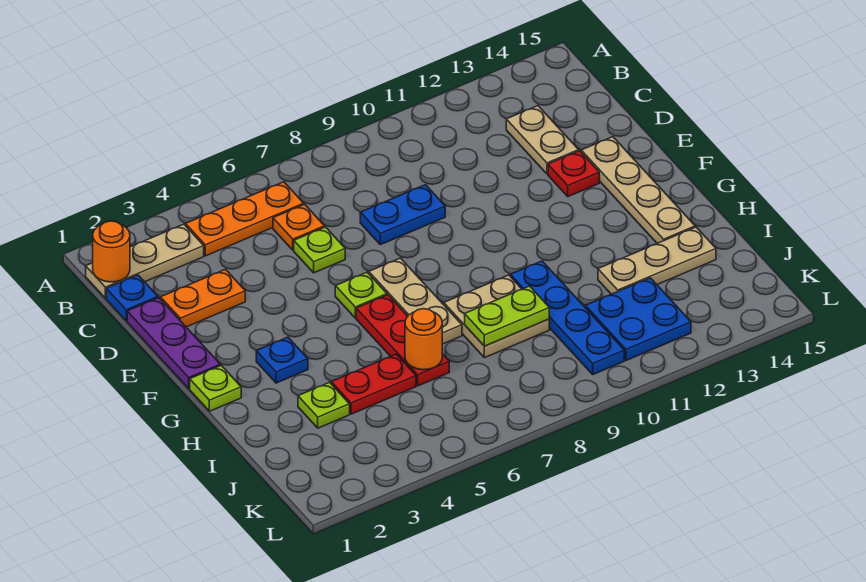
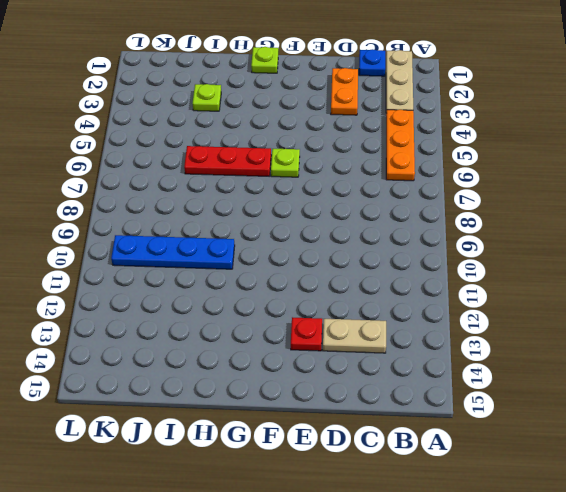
none -> orange 1x1 plate [273,204,325,250]
none -> purple 1x3 plate [127,298,220,389]
none -> lime 1x1 plate [294,227,345,273]

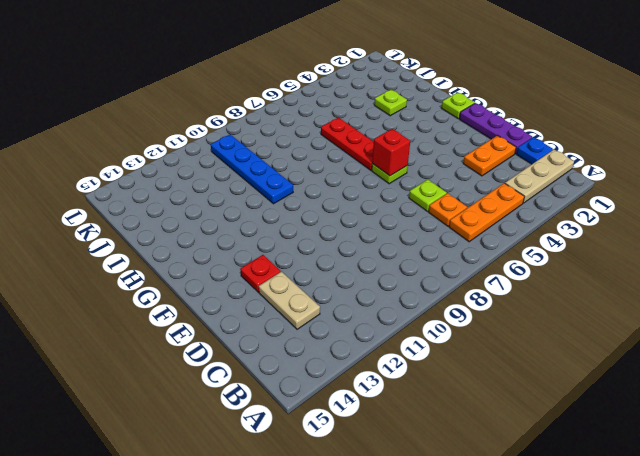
red 1x1 brick [372,129,410,176] -> none
none -> blue 1x2 plate [360,185,445,245]
none -> tan 1x4 plate [581,137,695,243]
none -> tan 1x3 plate [369,258,462,344]

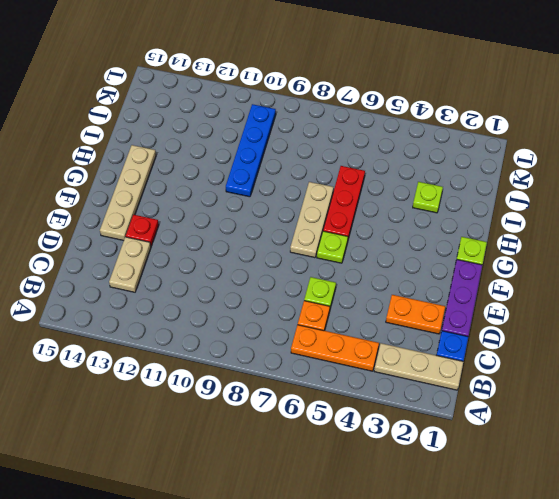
none -> blue 1x2 plate [360,185,445,245]
none -> blue 1x1 plate [256,337,308,383]
none -> tan 2x2 plate [444,275,549,358]

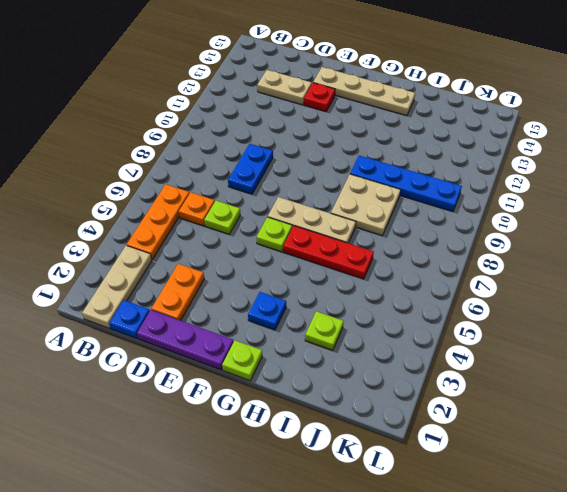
none -> red 1x2 plate [331,354,416,414]
none -> tan 1x3 plate [598,227,716,294]
none -> blue 2x2 plate [585,278,691,360]

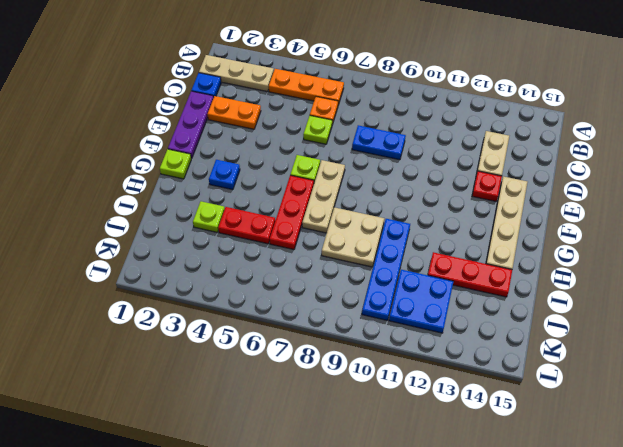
red 1x3 plate [428,252,512,297] -> tan 1x3 plate [598,227,716,294]
none -> orange 1x1 round brick [93,221,130,282]
none -> orange 1x1 round brick [405,309,442,370]
none -> lime 1x2 plate [465,286,549,346]

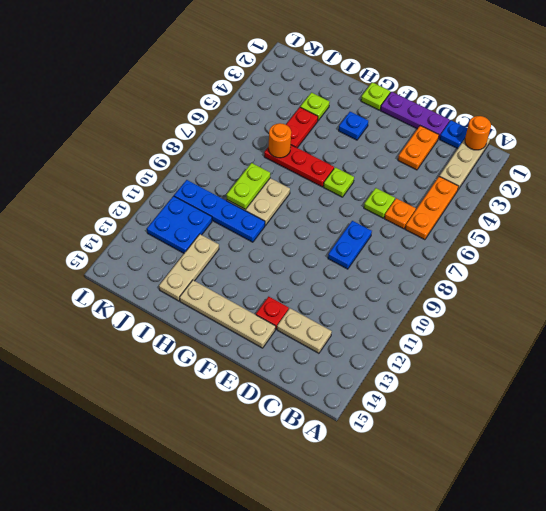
none -> tan 1x3 plate [369,258,462,344]

